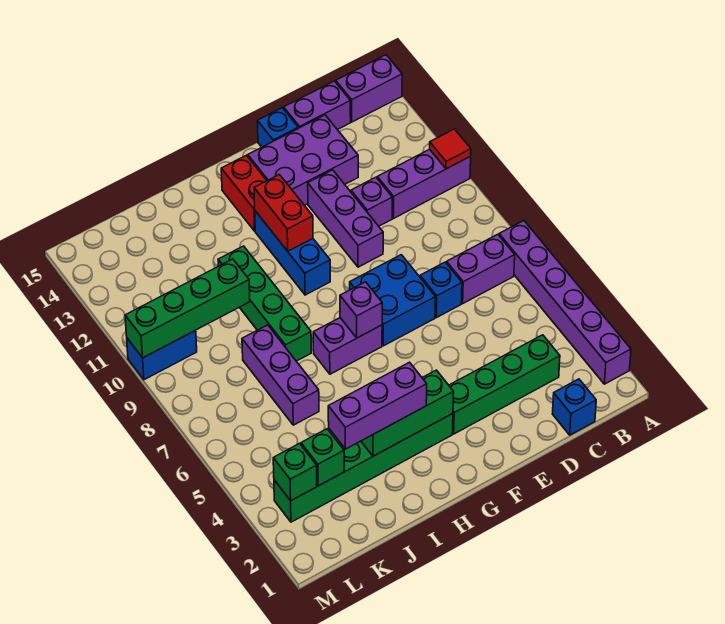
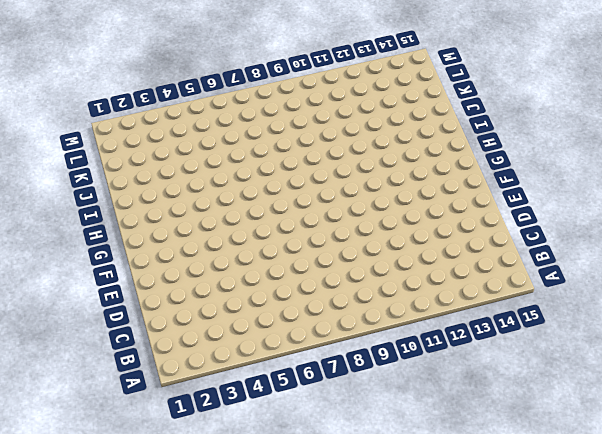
none -> purple 1x6 brick [499,221,631,384]
none -> purple 1x3 brick [377,149,471,219]
none -> purple 1x2 brick [336,55,402,122]

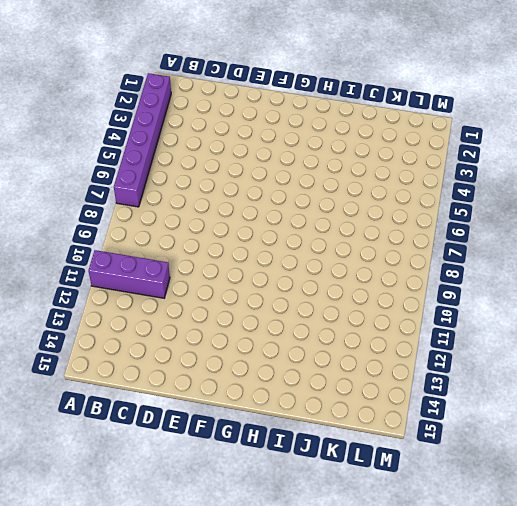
none -> purple 1x2 brick [336,55,402,122]
none -> purple 1x2 brick [447,234,515,303]
none -> blue 1x1 brick [553,379,596,435]

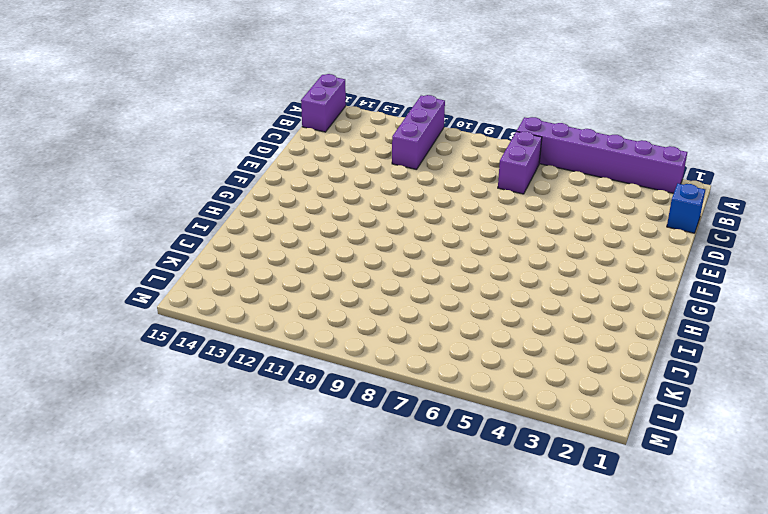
none -> green 1x4 brick [449,335,560,434]
none -> purple 1x2 brick [284,81,351,130]
none -> blue 1x1 brick [420,262,462,318]

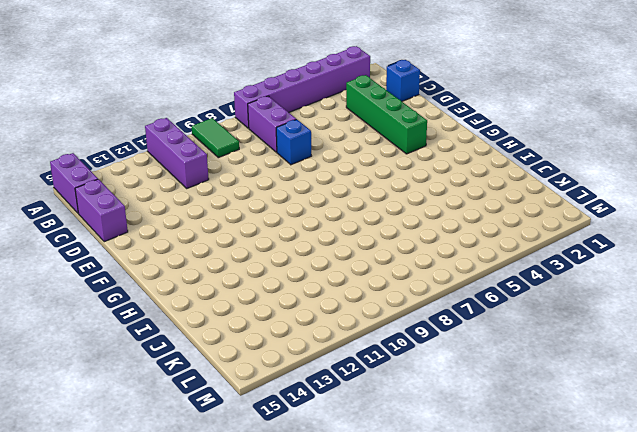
green 1x2 tile [192,118,239,158] -> none
none -> purple 1x1 brick [351,177,392,226]
none -> purple 2x3 brick [248,115,358,205]
none -> blue 2x2 brick [350,255,435,346]

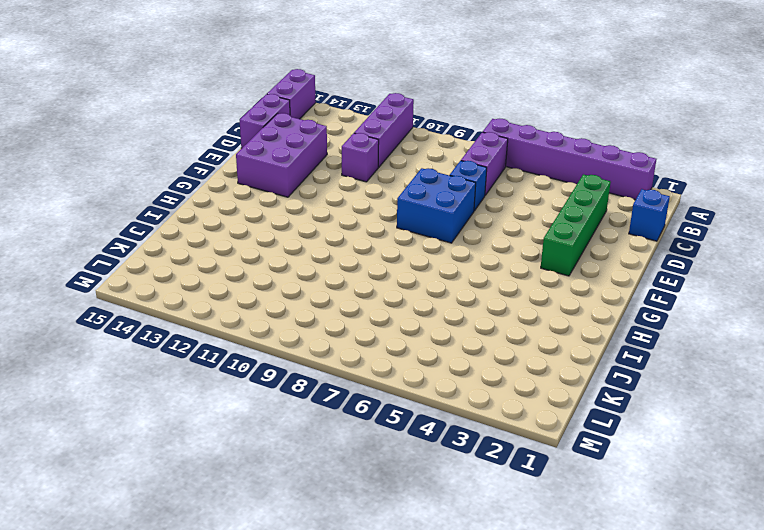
none -> purple 1x3 brick [308,170,383,267]
none -> blue 1x1 brick [257,108,298,147]
none -> green 1x6 brick [274,414,453,522]

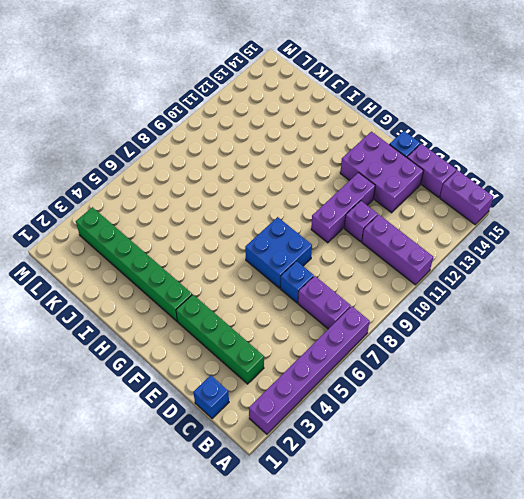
none -> purple 1x2 brick [313,318,382,374]
none -> blue 1x3 brick [255,211,330,295]
none -> red 1x2 brick [221,155,267,231]

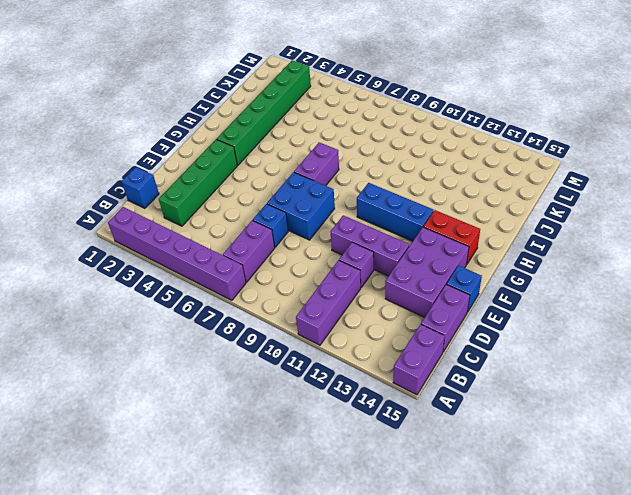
none -> green 1x4 brick [218,246,311,361]
none -> purple 1x3 brick [242,325,319,425]
none -> blue 1x2 brick [127,330,197,380]

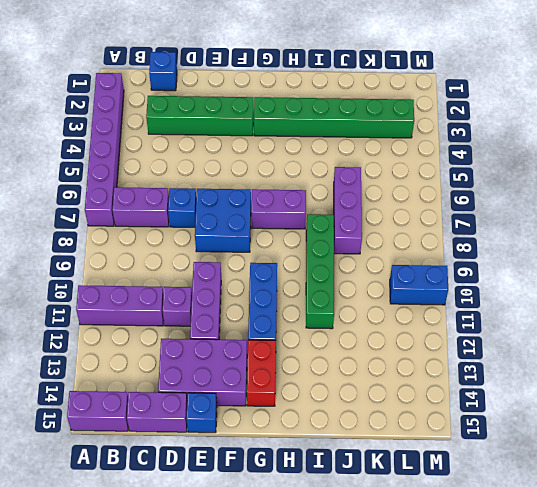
none -> red 1x1 tile [430,129,471,169]
none -> green 1x3 brick [361,370,454,456]
none -> purple 1x1 brick [340,282,382,338]

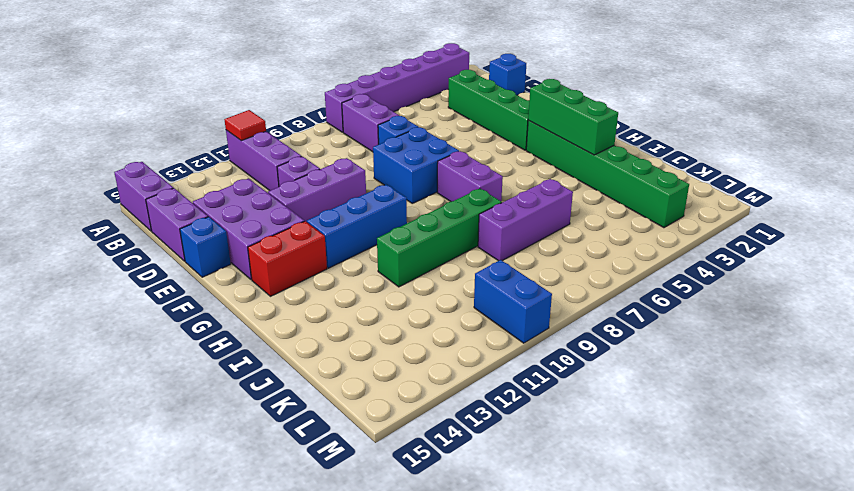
none -> purple 1x1 brick [340,282,382,338]
none -> red 1x2 brick [254,175,313,251]
none -> green 1x4 brick [125,259,250,358]

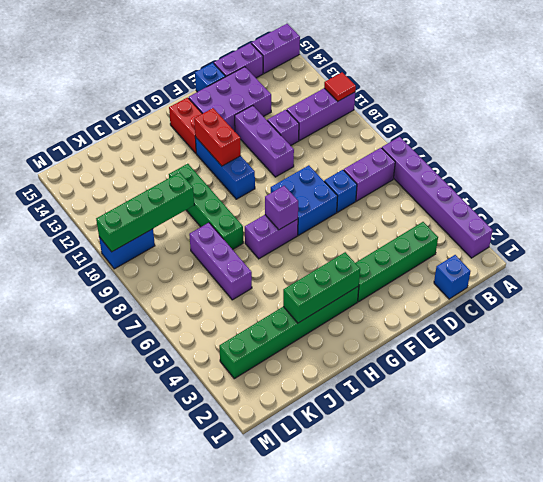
none -> green 1x1 brick [301,429,344,486]
none -> green 1x1 brick [273,444,317,501]
none -> purple 1x3 brick [328,362,427,449]

